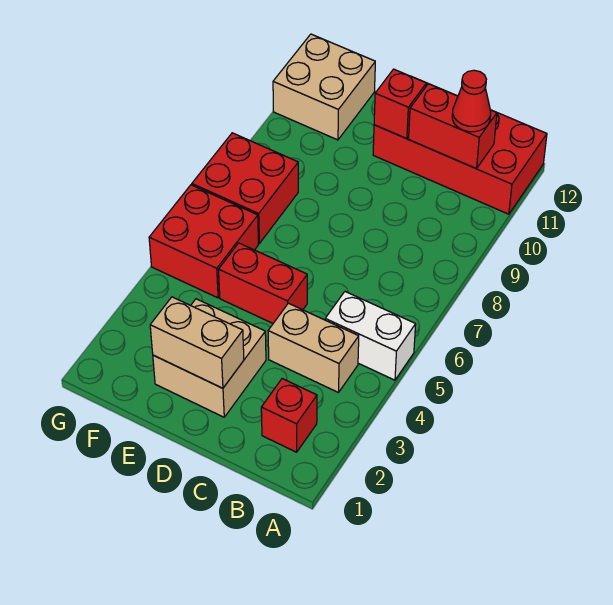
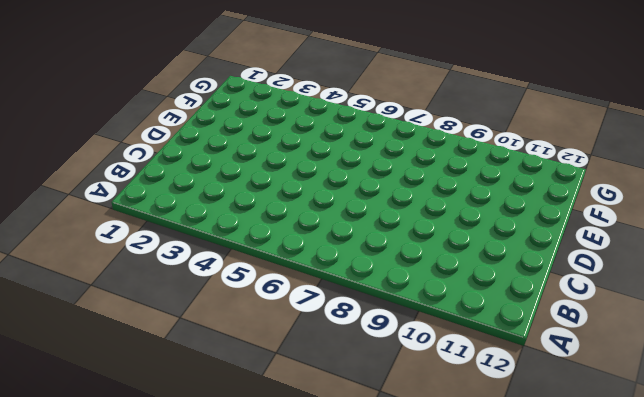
none -> white 1x2 brick [325,292,416,380]
none -> red 2x4 brick [373,83,547,214]
none -> red 1x1 brick [261,379,317,452]

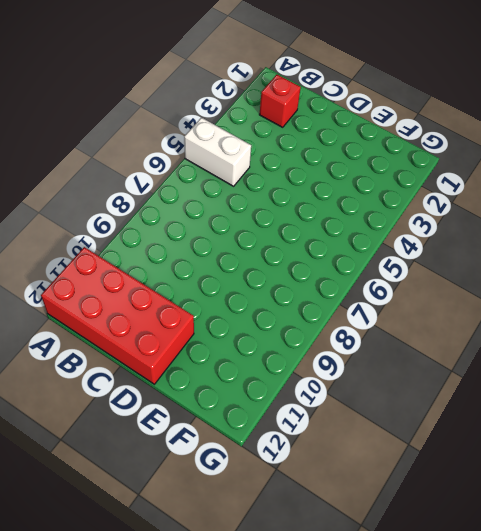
none -> tan 1x2 brick [268,303,359,393]
none -> tan 2x2 brick [153,299,266,417]
none -> red 1x2 brick [219,243,307,323]

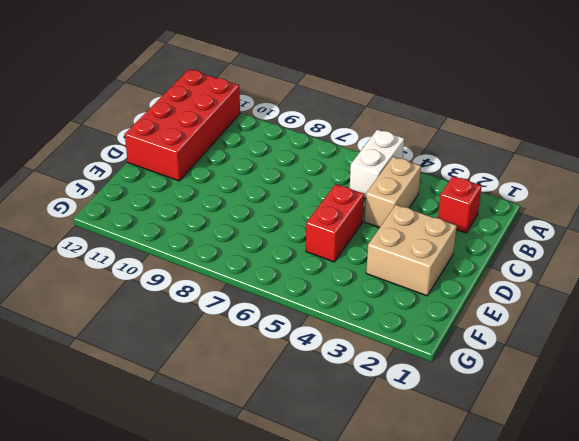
none -> red 2x2 brick [149,185,259,298]
none -> red 2x2 brick [192,133,298,243]
none -> tan 2x2 brick [273,34,375,140]

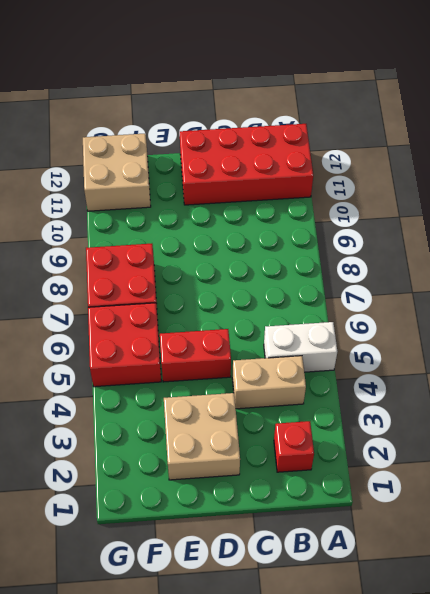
none -> red 1x2 brick [409,84,497,169]
none -> tan 1x2 brick [150,297,244,388]
none -> red 1x1 brick [374,69,426,139]

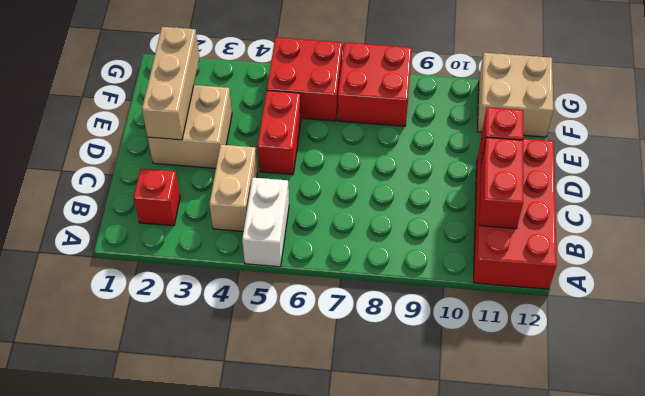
tan 1x3 brick [142,27,199,140] -> tan 1x2 brick [150,297,244,388]
none -> red 1x1 cone [452,70,491,132]

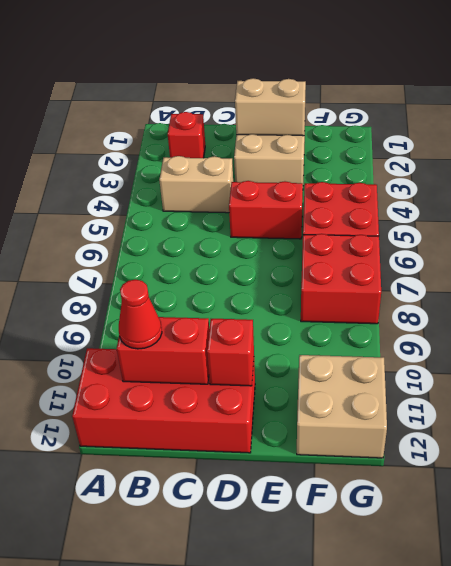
none -> white 1x2 brick [325,292,416,380]

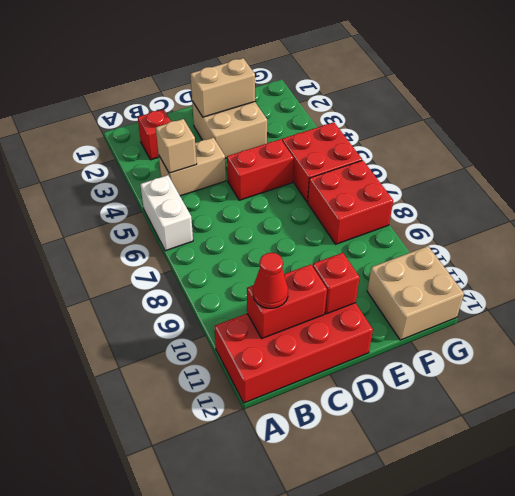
white 1x2 brick [140,175,193,251] -> white 1x2 brick turned to [325,292,416,380]
tan 1x1 brick [156,119,197,173] -> none

